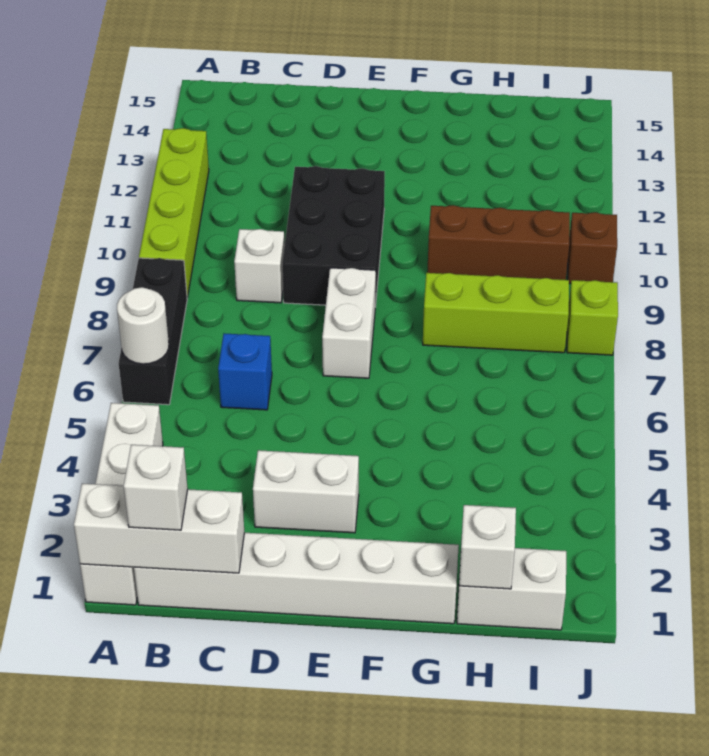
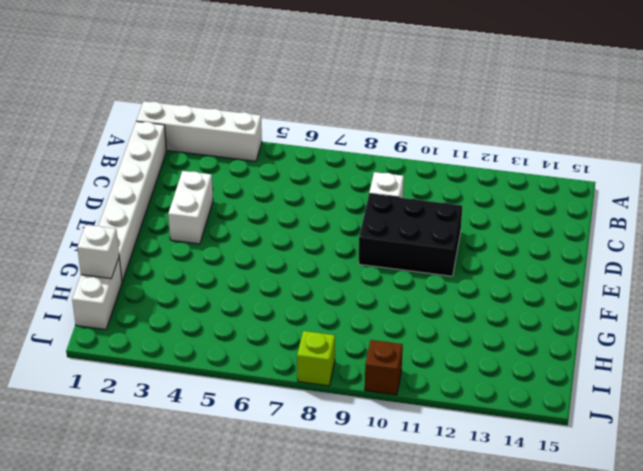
none -> black 1x3 brick [119,258,187,405]
none -> lime 1x4 brick [139,128,209,298]
none -> blue 1x1 brick [218,333,272,410]

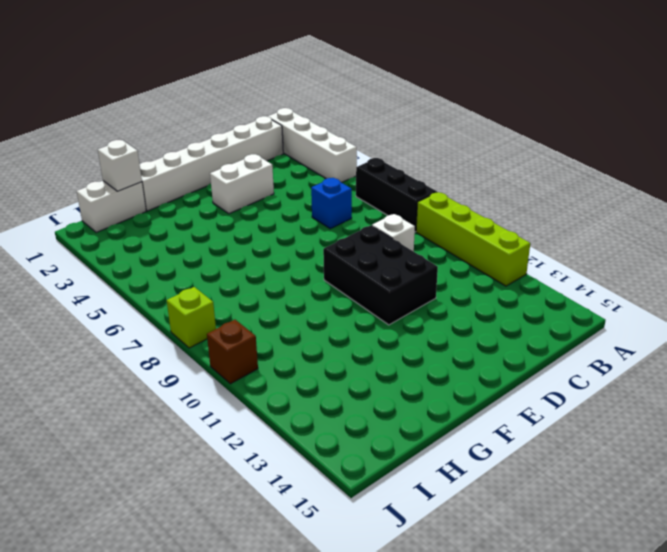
none -> white 1x2 brick [322,268,376,378]
none -> lime 1x3 brick [423,273,569,353]
none -> brown 1x3 brick [427,205,570,280]

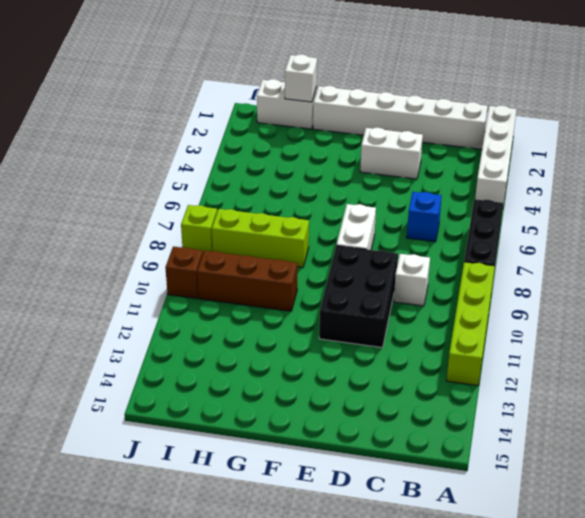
none -> white 1x3 brick [74,483,244,573]
none -> white 1x1 round brick [117,287,169,364]
none -> white 1x1 brick [124,445,188,530]

